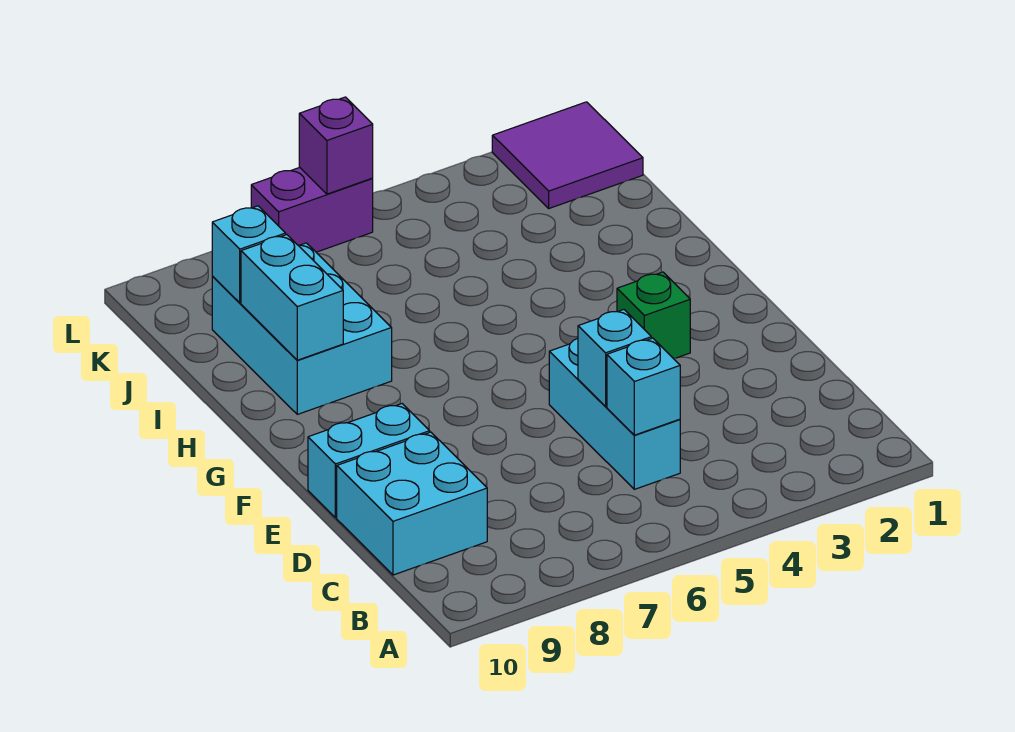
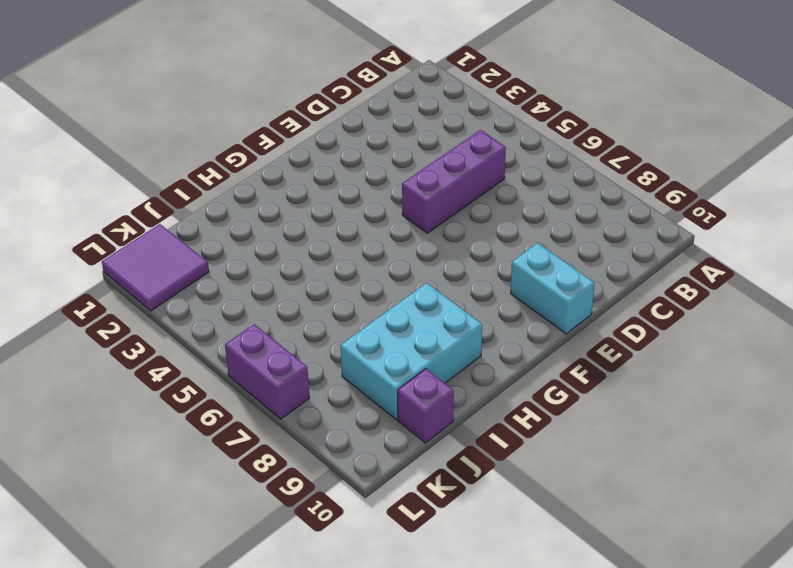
purple 1x3 brick [402,130,506,233] -> cyan 1x3 brick [549,338,680,489]
purple 1x1 brick [398,369,454,443] -> purple 1x1 brick moved to [299,97,373,194]
none -> cyan 2x2 brick [337,432,487,575]
none -> green 1x1 brick [617,272,690,359]
none -> cyan 1x1 brick [607,338,680,435]

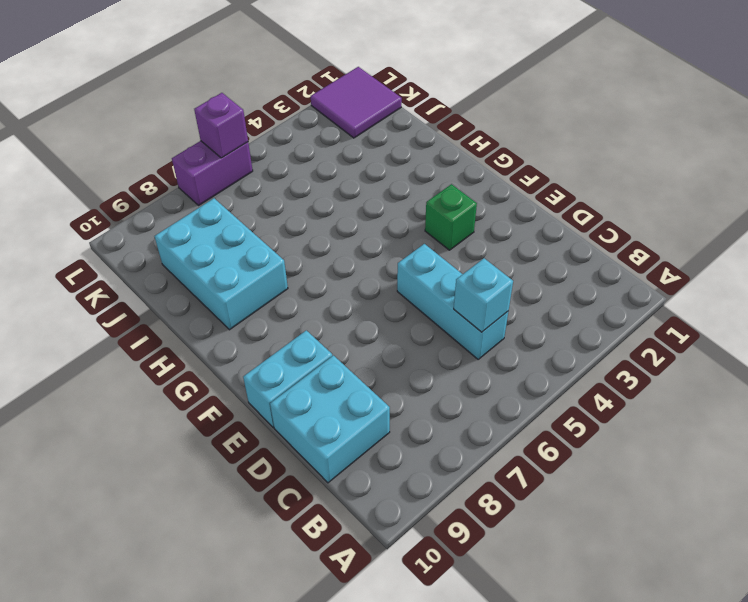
none -> cyan 1x1 brick [578,310,651,407]
none -> cyan 1x2 brick [241,235,343,360]
none -> cyan 1x1 brick [212,206,286,303]

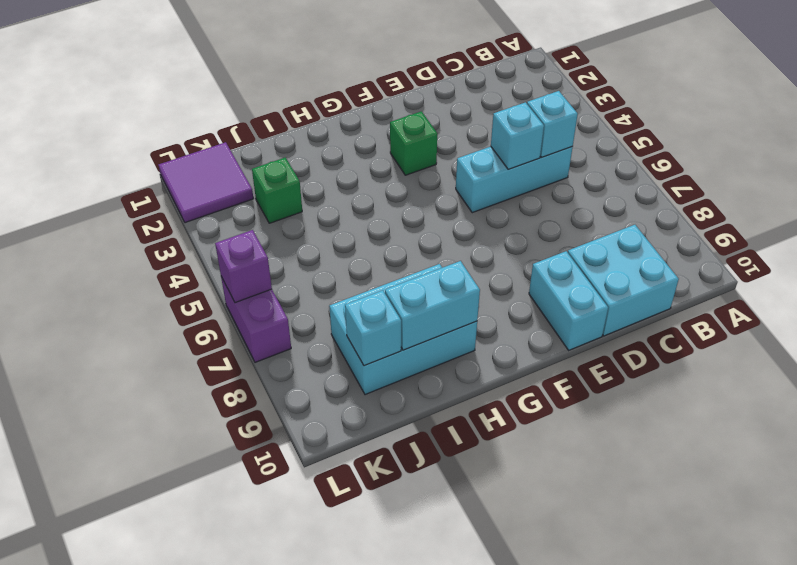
green 1x1 brick [252,157,302,223] -> none

